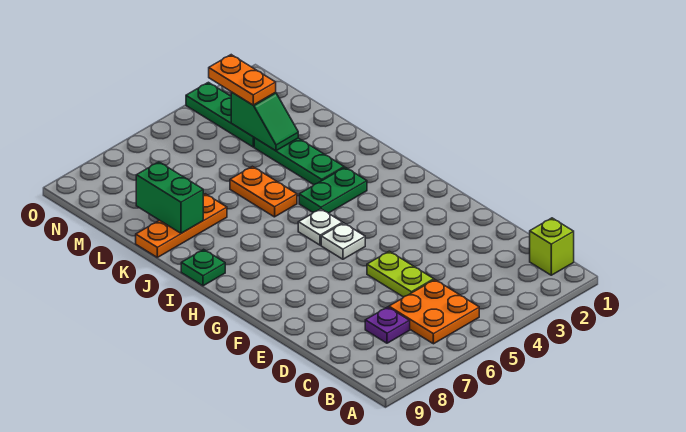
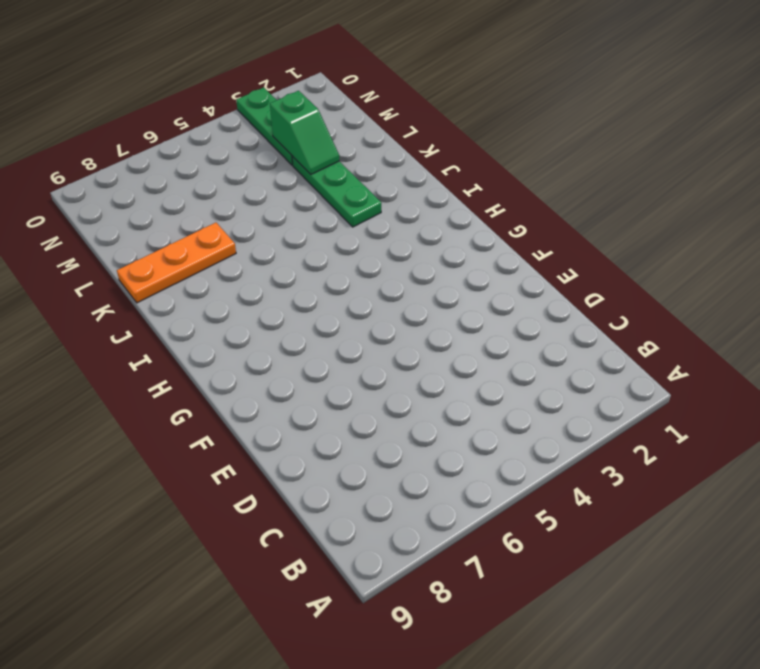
none -> lime 1x1 brick [530,218,574,275]
none -> orange 2x2 plate [389,280,479,344]
none -> purple 1x1 plate [365,307,410,343]

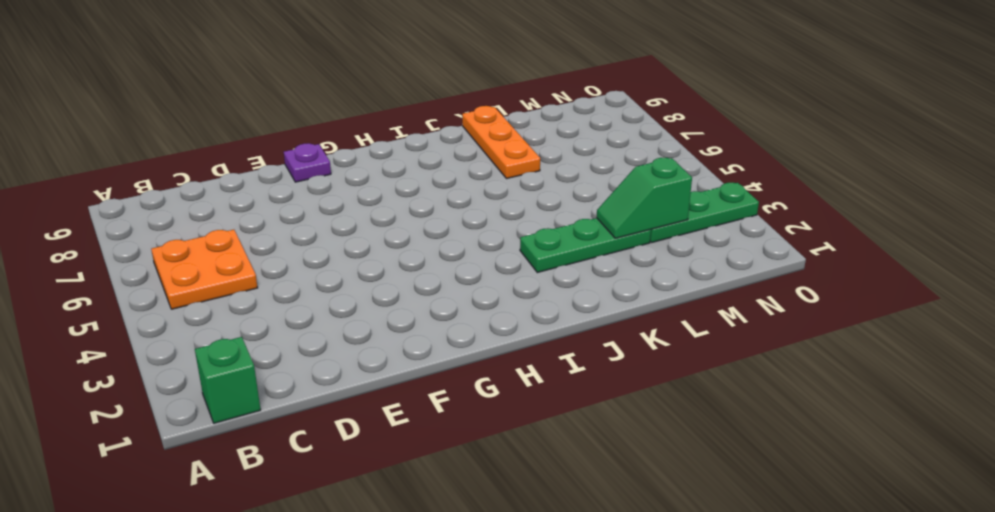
green 1x1 brick [195,337,261,423] -> lime 1x1 brick [530,218,574,275]
purple 1x1 plate [284,143,331,182] -> purple 1x1 plate moved to [365,307,410,343]
none -> lime 1x2 plate [367,251,434,297]
none -> white 1x1 plate [321,223,365,259]
none -> white 1x1 plate [298,209,343,245]

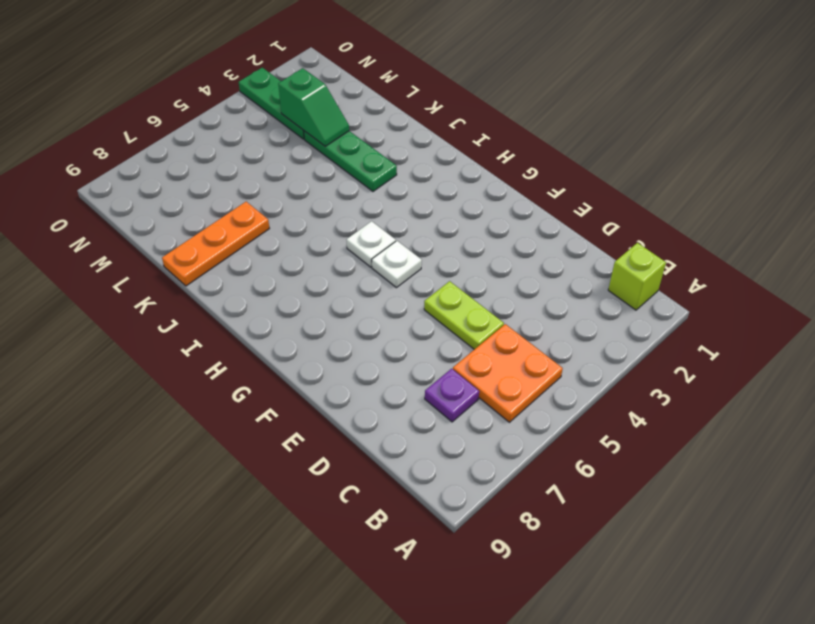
none -> green 1x2 plate [299,167,367,213]
none -> green 1x1 plate [181,249,225,286]
none -> orange 1x2 plate [230,166,297,217]

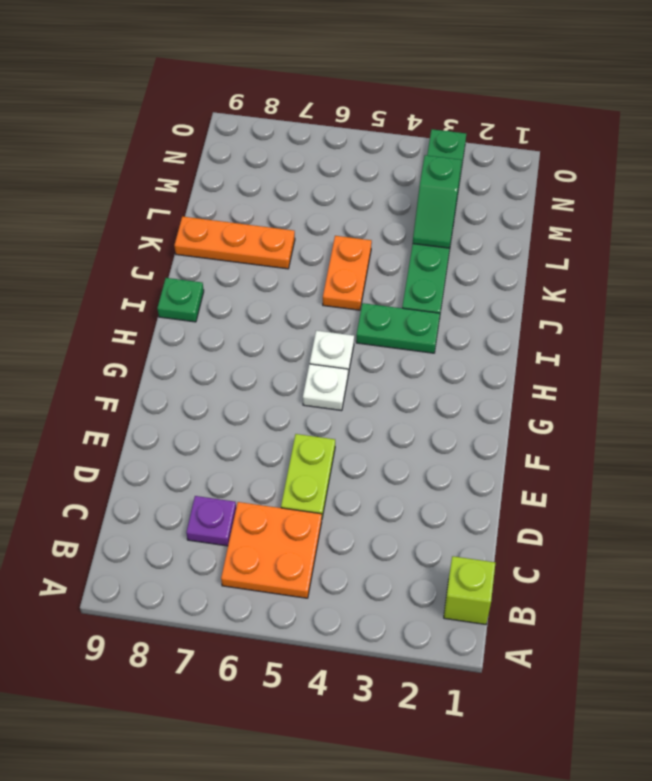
none -> green 1x2 brick [136,162,203,233]
none -> orange 1x2 plate [209,55,276,105]

